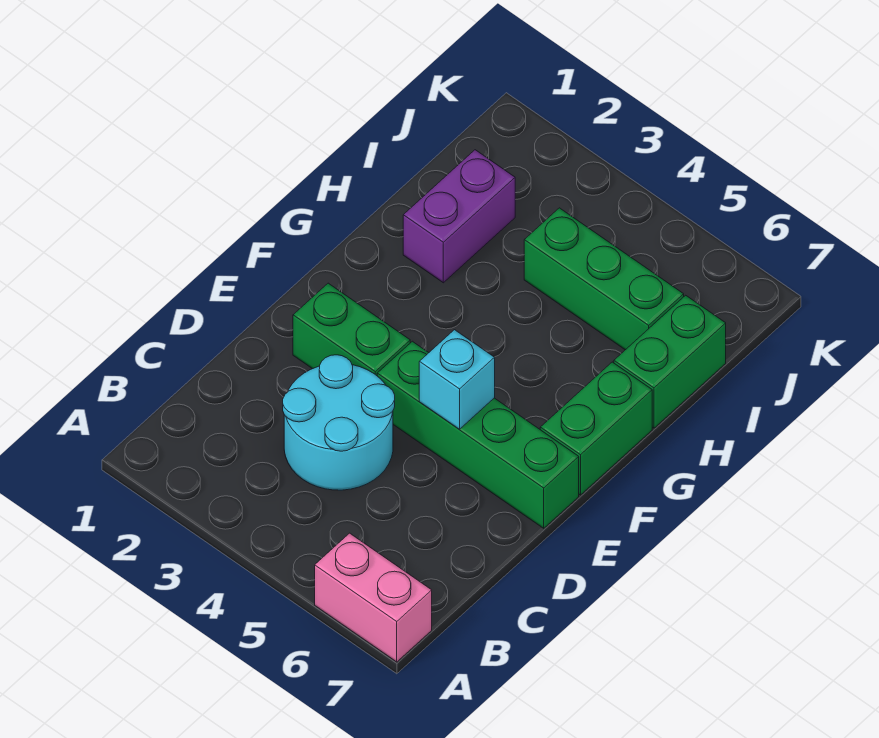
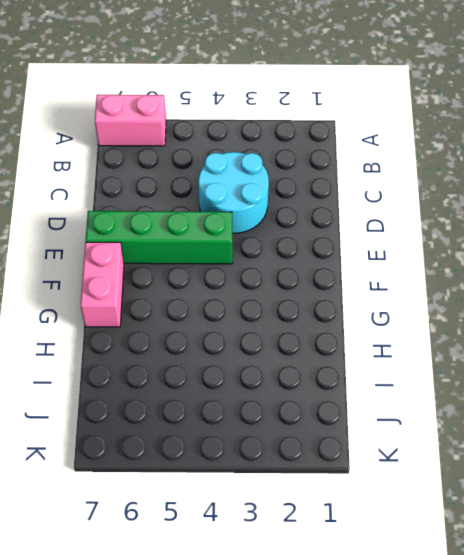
pink 1x2 brick [81,242,124,327] -> green 1x2 brick [540,362,652,495]
none -> green 1x2 brick [293,283,410,376]
none -> purple 1x2 brick [403,150,515,283]

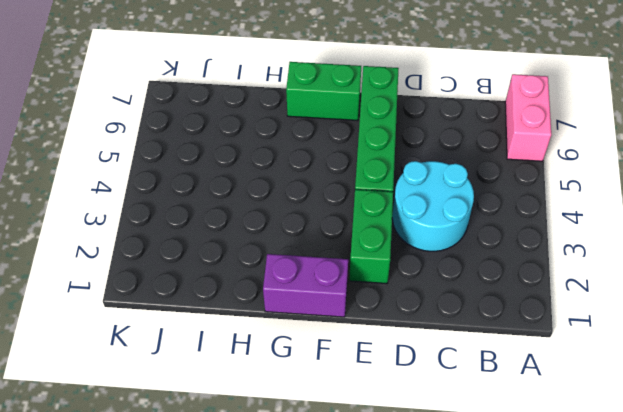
purple 1x2 brick [263,254,348,317] -> purple 1x2 brick moved to [403,150,515,283]
none -> green 1x2 brick [614,295,726,428]
none -> green 1x3 brick [524,208,684,350]

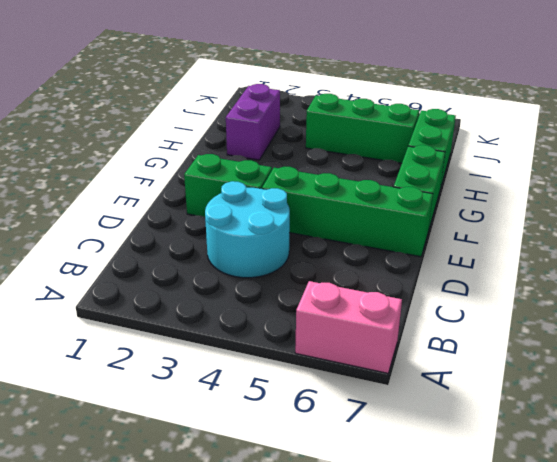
none -> cyan 1x1 brick [419,330,495,429]

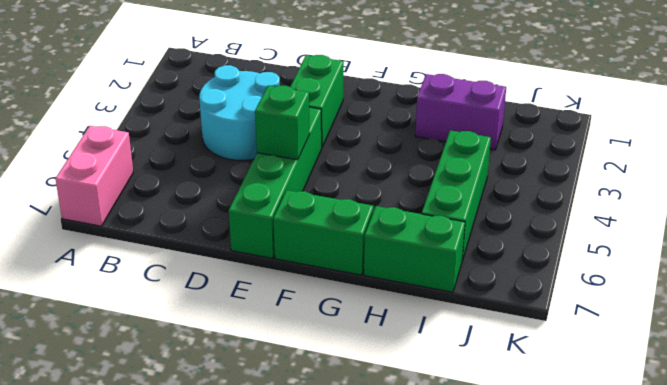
green 1x1 brick [255,86,310,160] -> cyan 1x1 brick [419,330,495,429]

